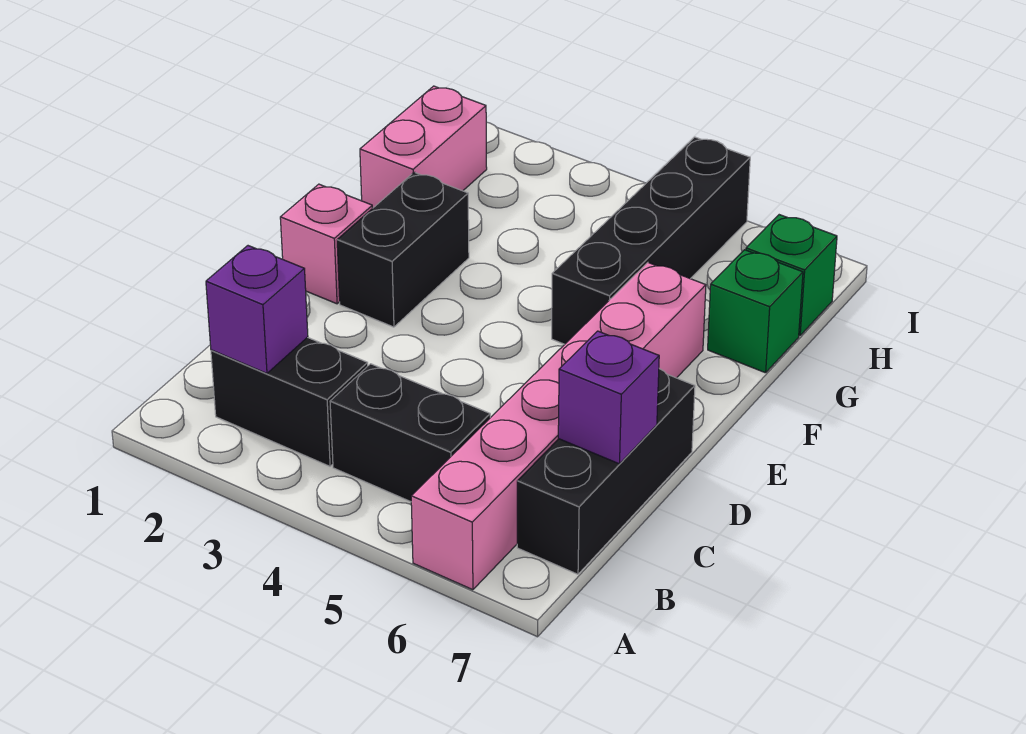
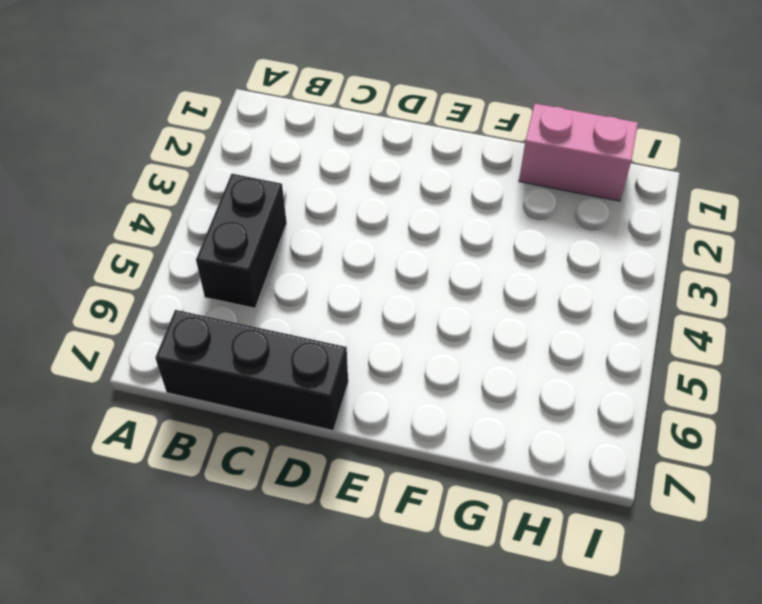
none -> pink 1x6 brick [411,263,706,590]
none -> black 1x2 brick [211,337,368,466]
none -> pink 1x1 brick [280,184,373,304]

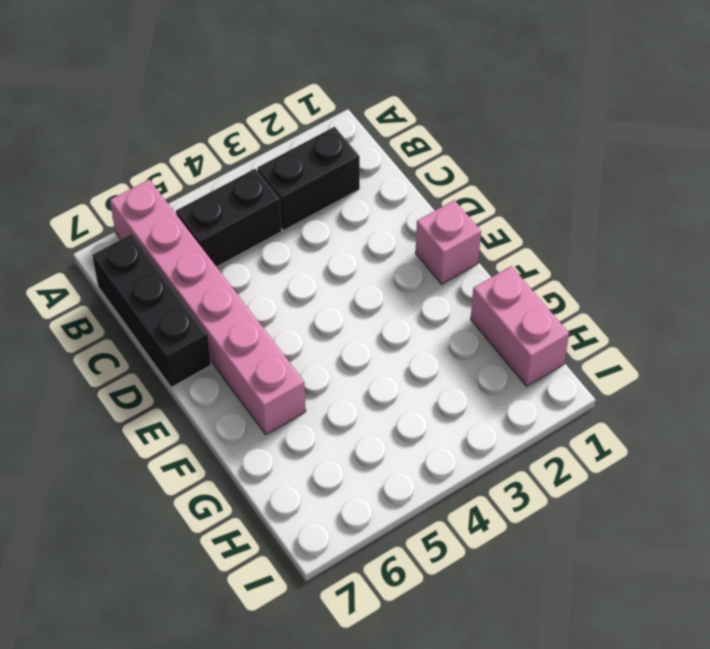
none -> black 1x2 brick [337,172,469,327]
none -> black 1x4 brick [552,137,750,344]
none -> green 1x1 brick [708,250,803,373]

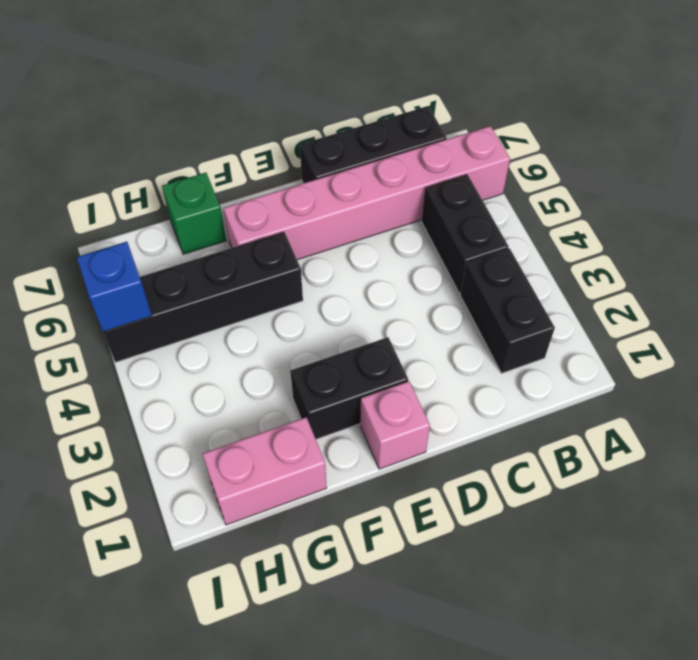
blue 1x1 brick [77,242,152,332] -> none
none -> green 1x1 brick [746,215,837,336]
none -> purple 1x1 brick [206,246,308,373]
none -> purple 1x1 brick [558,331,659,464]

